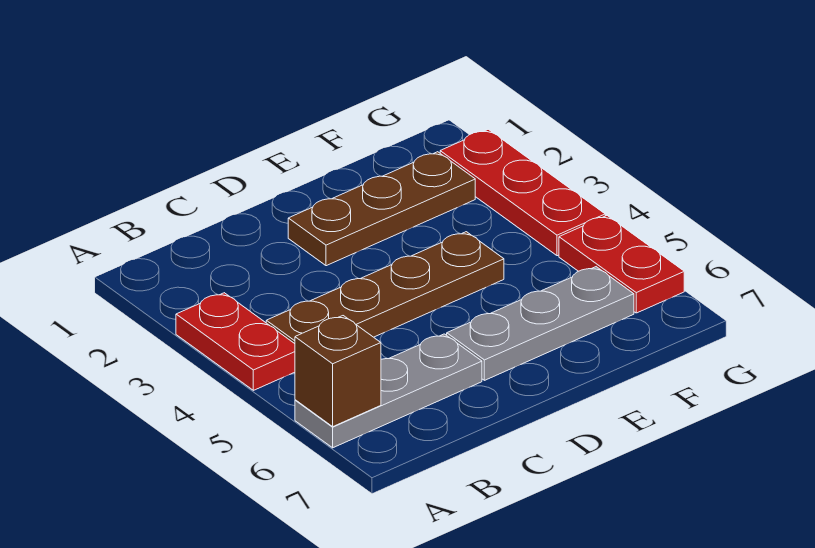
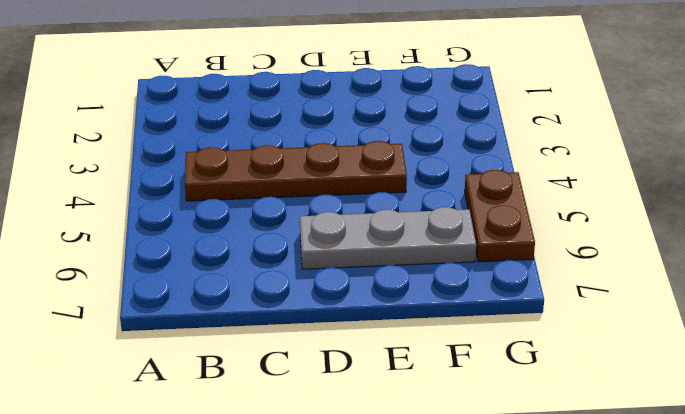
brown 1x2 plate [465,170,535,262] -> red 1x2 plate [559,216,684,313]
none -> red 1x2 plate [176,293,295,390]
none -> grey 1x3 plate [295,334,482,448]

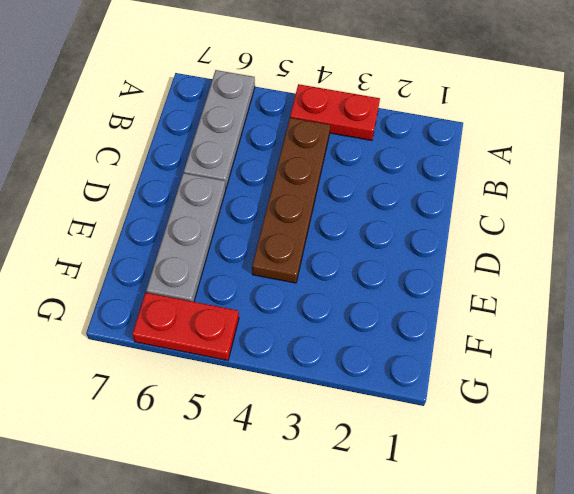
none -> brown 1x3 plate [288,152,475,266]
none -> red 1x3 plate [440,129,605,256]

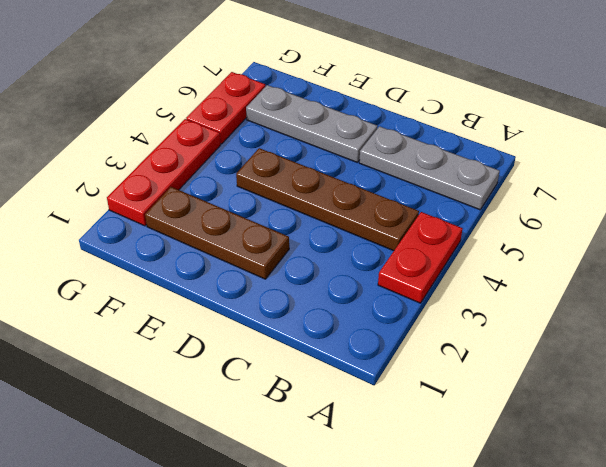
none -> brown 1x1 brick [295,316,381,426]

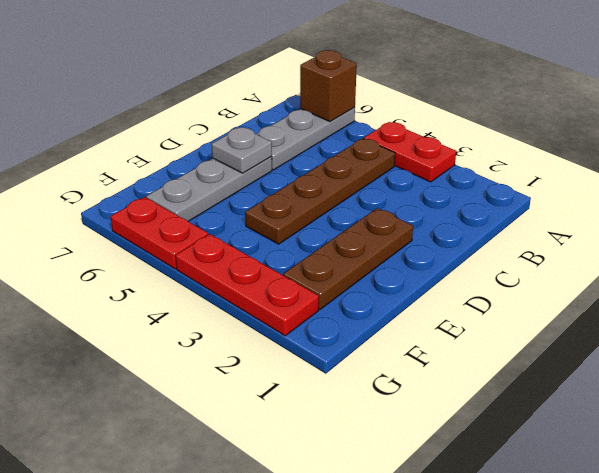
grey 1x1 plate [212,127,272,173] -> none

